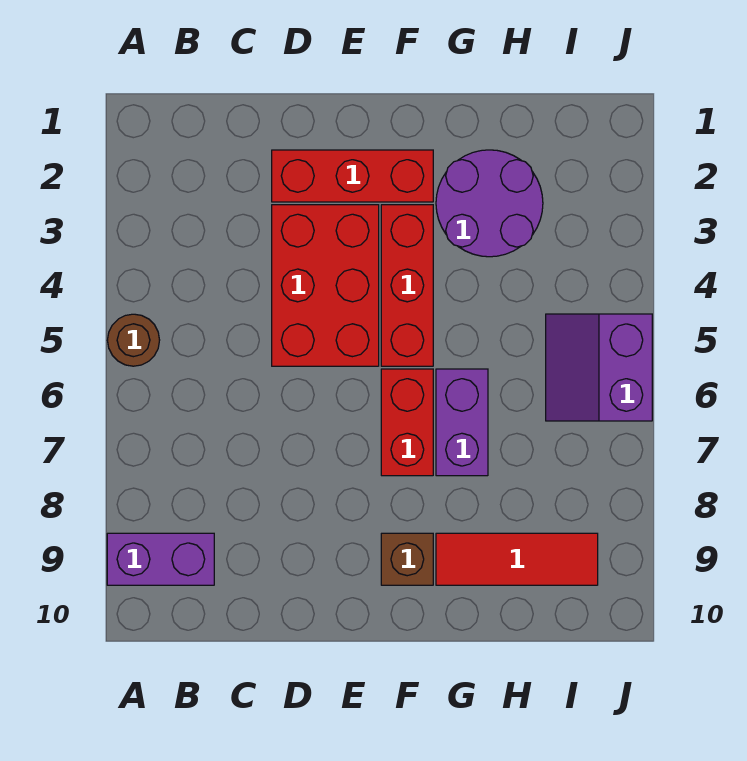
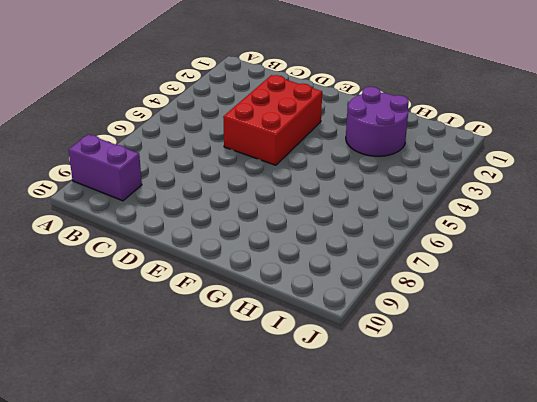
none -> brown 1x1 round brick [107,314,160,366]
none -> red 1x3 brick [272,150,433,202]

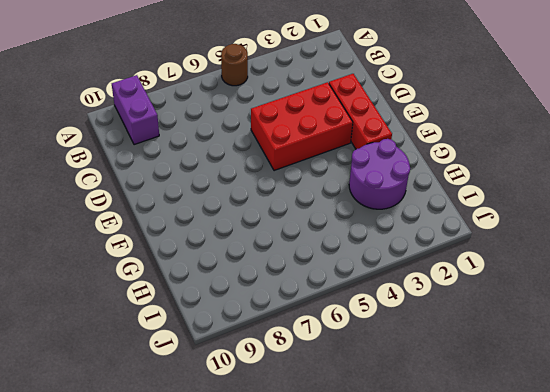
none -> red 1x3 brick [381,205,433,366]
none -> red 1x2 brick [381,369,433,476]

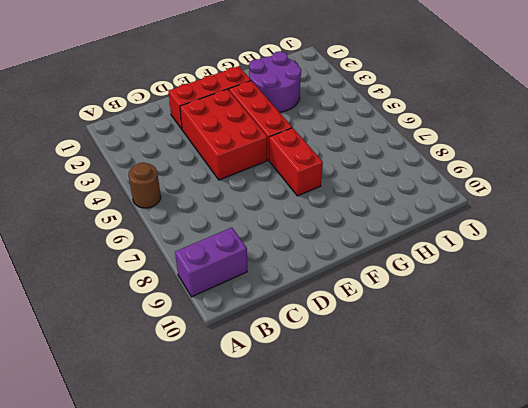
none -> brown 1x1 brick [381,533,433,585]
none -> purple 1x2 brick [436,369,488,476]

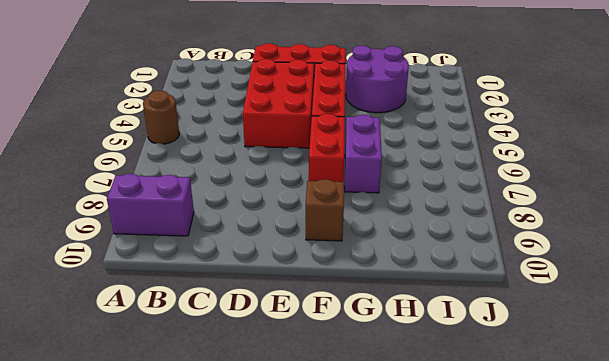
none -> red 1x3 tile [436,533,598,585]
none -> purple 2x2 slope [546,314,652,421]

